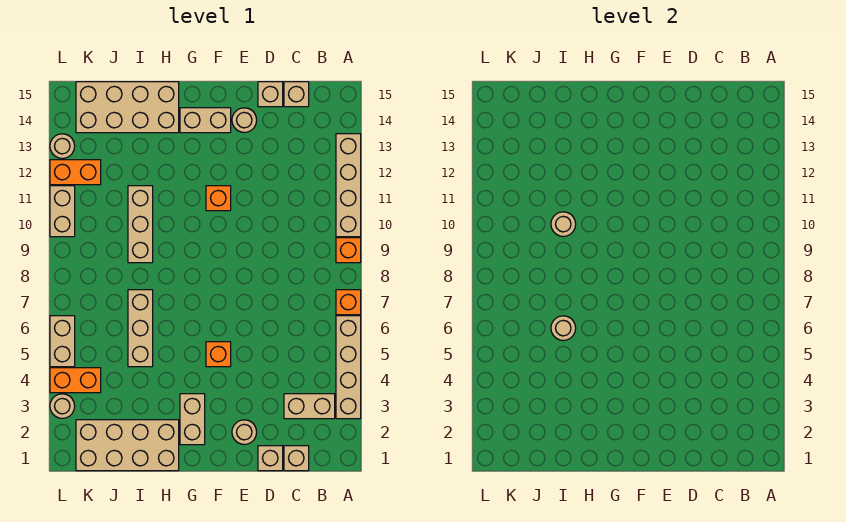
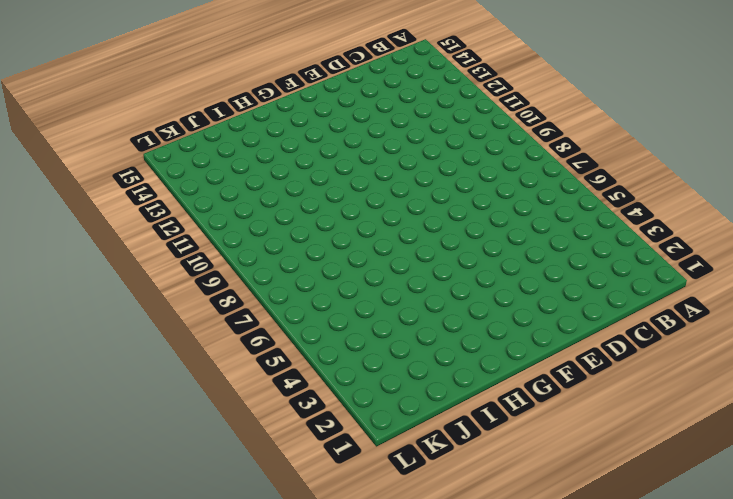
none -> tan 1x4 brick [336,316,361,419]
none -> orange 1x1 brick [336,290,361,315]
none -> orange 1x1 brick [336,238,361,263]

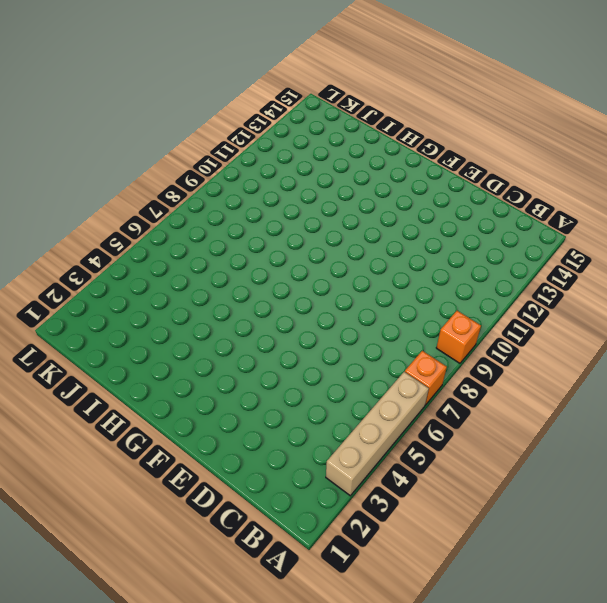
none -> tan 1x4 brick [336,134,361,237]
none -> tan 1x2 brick [284,394,335,419]
none -> tan 1x1 brick [284,446,309,471]

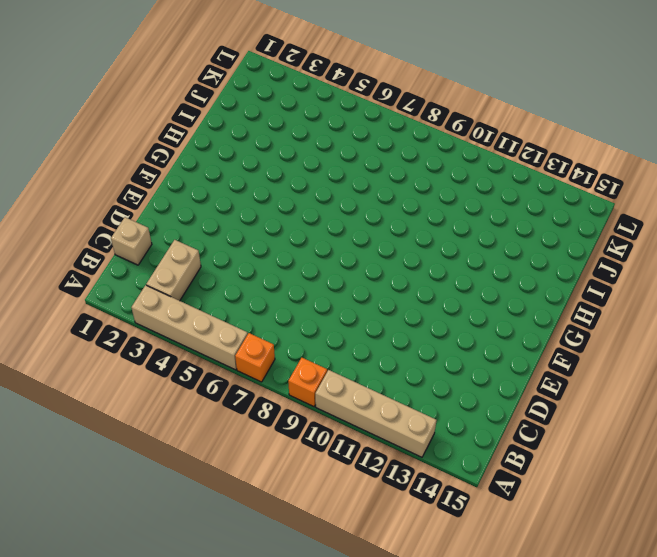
none -> tan 1x1 brick [284,82,309,107]
none -> tan 1x1 brick [258,446,283,471]
none -> tan 1x1 brick [258,82,283,107]

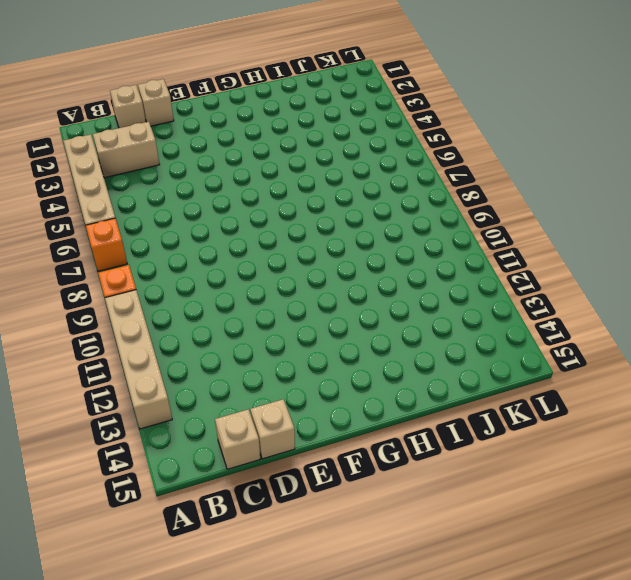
none -> tan 1x1 round brick [232,420,257,445]
none -> tan 1x1 round brick [232,108,257,133]
none -> orange 1x1 brick [206,342,231,367]

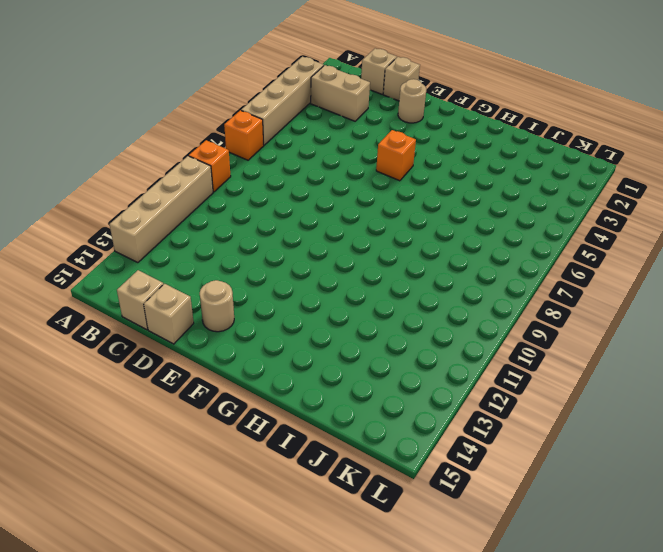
none -> orange 1x1 brick [206,186,231,211]
none -> tan 1x2 brick [180,108,231,133]
none -> tan 1x2 brick [180,394,205,445]

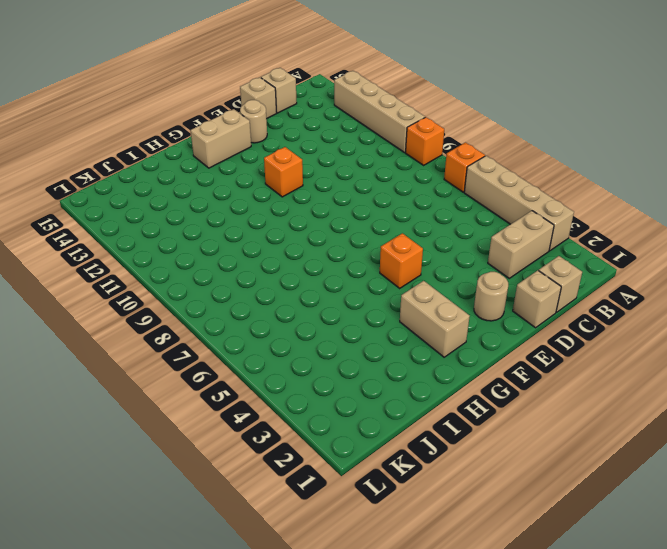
none -> tan 2x4 brick [76,420,179,471]
none -> tan 2x4 brick [76,82,179,133]
none -> tan 1x3 brick [128,290,153,367]

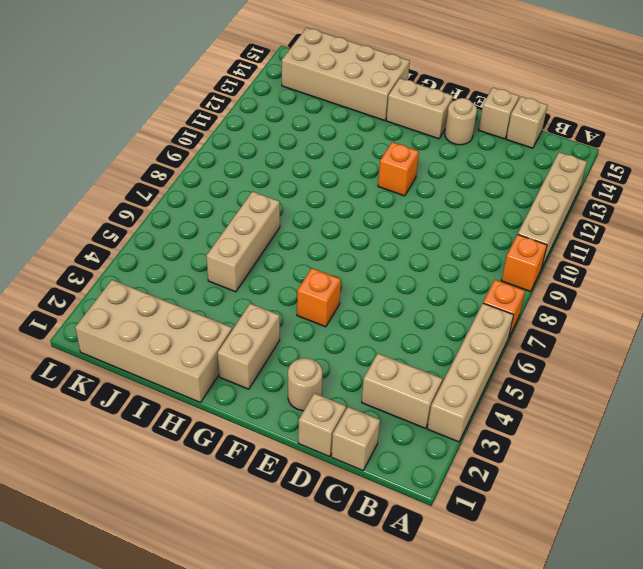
none -> tan 1x3 brick [128,186,153,263]
none -> orange 1x2 brick [50,368,101,393]
none -> orange 1x2 brick [50,160,101,185]

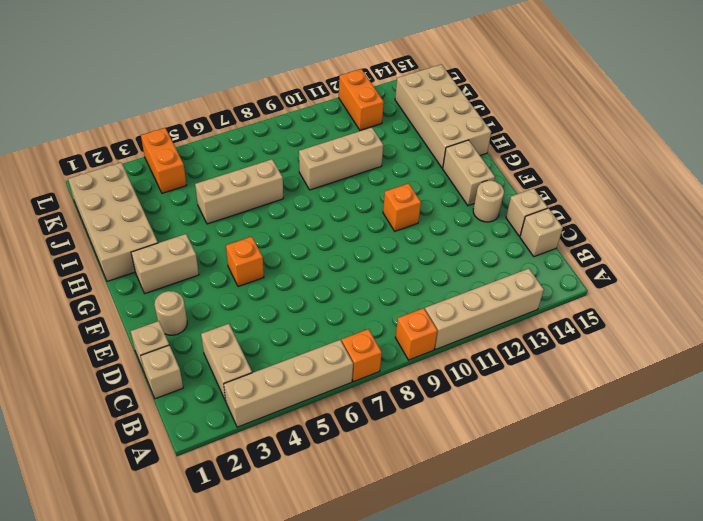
none -> tan 1x1 round brick [50,394,75,419]
none -> tan 1x2 brick [50,316,75,367]
none -> tan 1x2 brick [50,186,75,237]

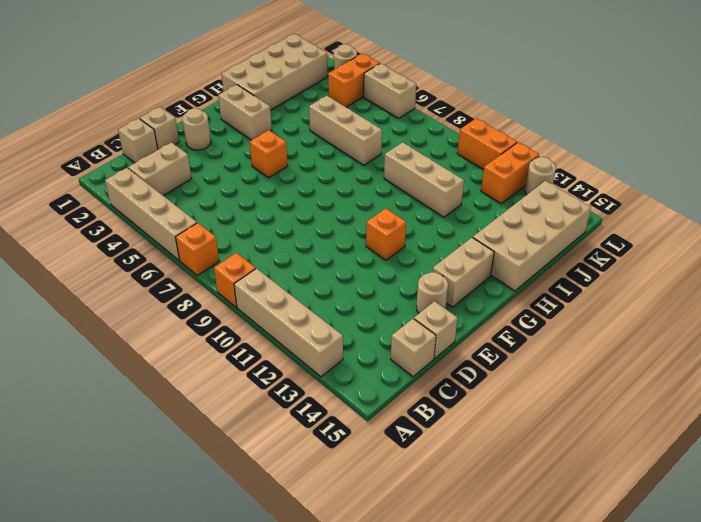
orange 1x2 brick [457,118,517,170] -> tan 1x2 brick [50,186,75,237]
none -> tan 1x1 round brick [551,316,576,341]
none -> tan 1x1 round brick [551,212,576,237]

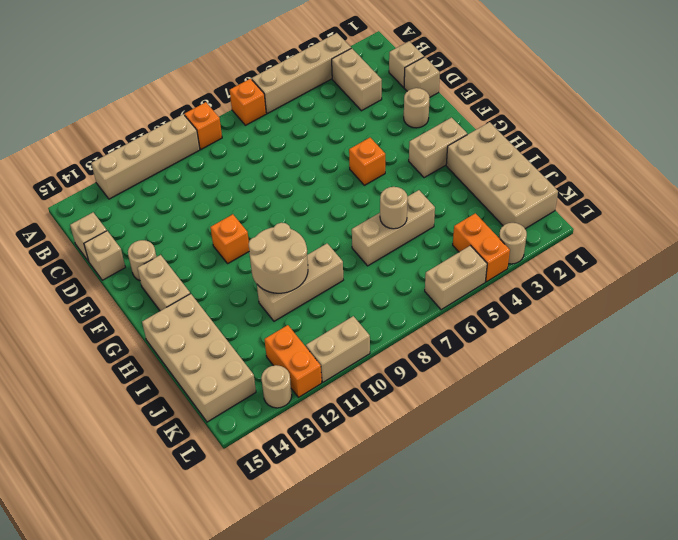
tan 2x2 round brick [248,223,308,293] -> tan 1x1 round brick [551,212,576,237]

